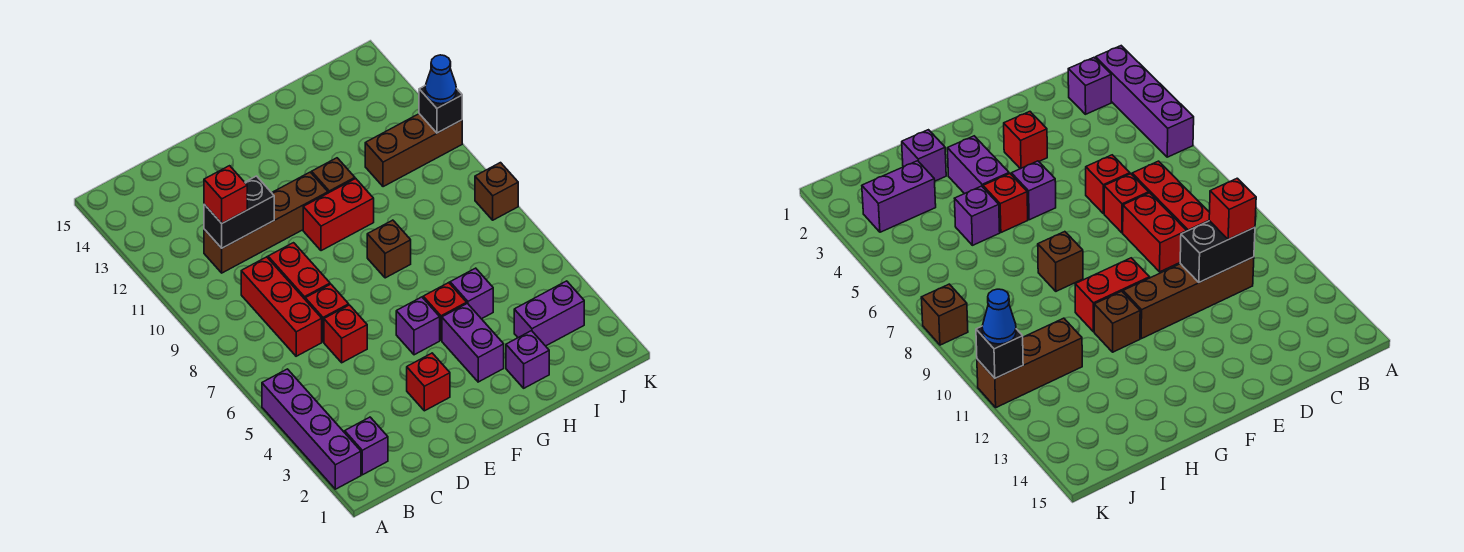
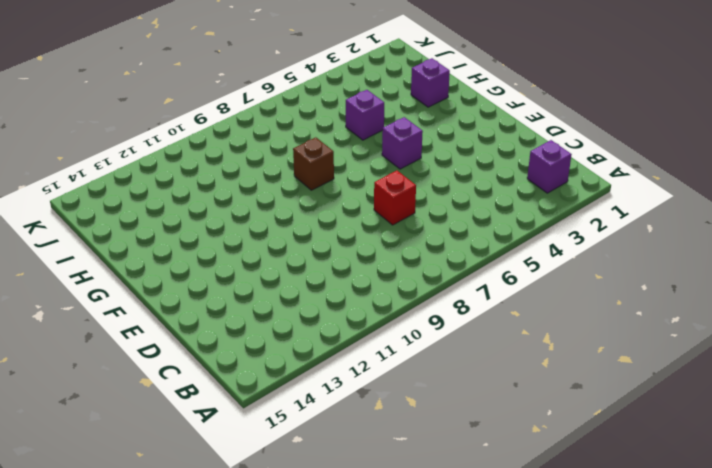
none -> purple 1x4 brick [262,369,361,489]
none -> red 1x3 brick [241,257,322,356]
none -> brown 1x4 brick [204,172,328,273]

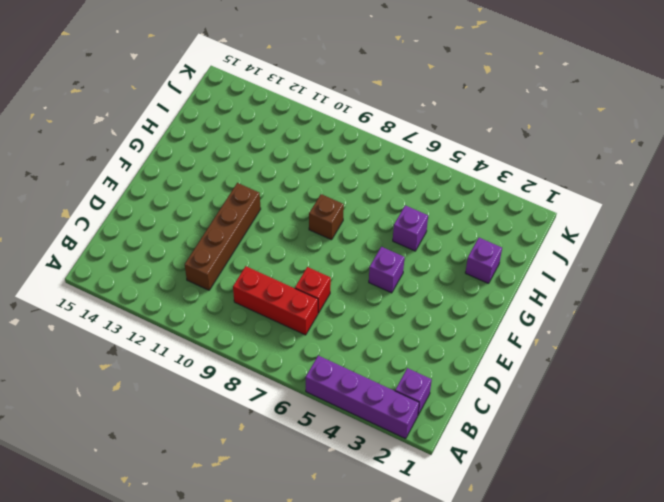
none -> red 1x1 brick [324,305,367,363]
none -> red 1x2 brick [268,243,330,299]
none -> red 1x1 brick [407,353,450,411]

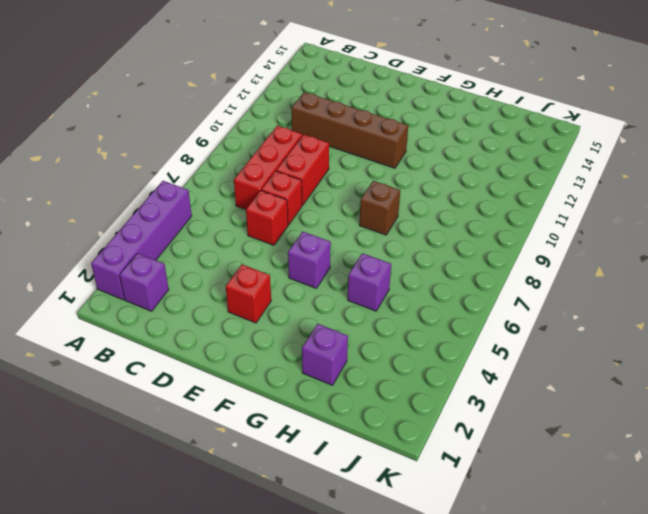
none -> red 1x2 brick [303,179,374,251]
none -> purple 1x2 brick [442,303,504,382]
none -> red 1x1 brick [423,283,467,340]

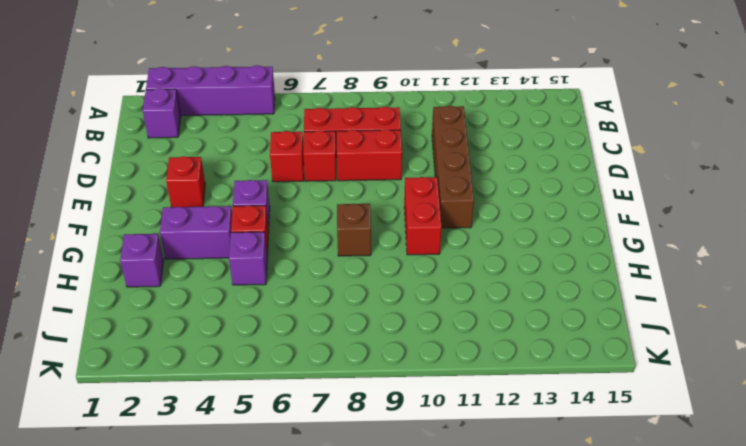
none -> brown 1x1 brick [312,158,355,193]
none -> purple 1x2 brick [514,281,584,346]
none -> brown 1x3 brick [365,114,462,187]

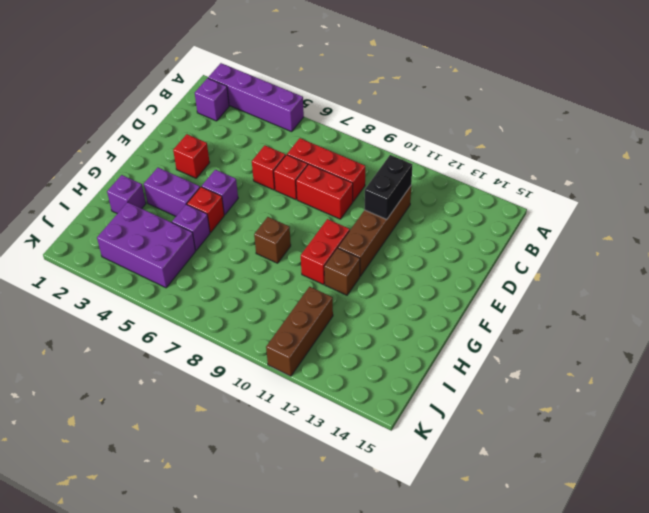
purple 2x3 brick [97,202,196,288] -> purple 1x2 brick [514,281,584,346]
none -> brown 1x1 brick [475,163,518,220]
none -> black 1x1 brick [419,85,462,133]
none -> red 1x1 brick [204,166,247,223]

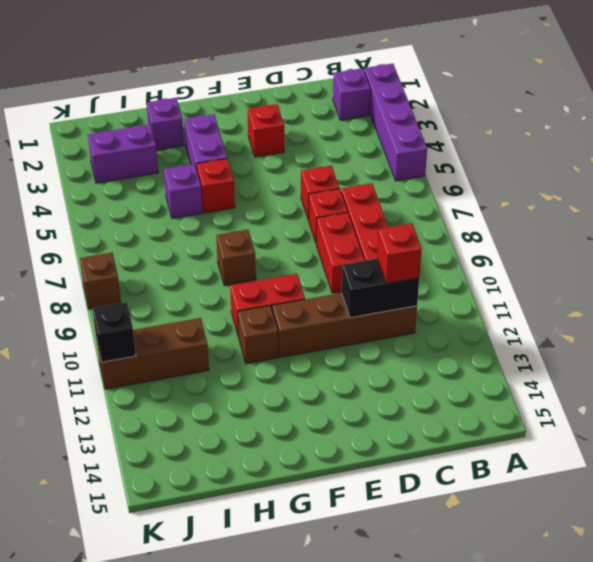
none -> purple 1x1 brick [396,297,440,355]
none -> blue 1x1 cone [425,55,456,104]

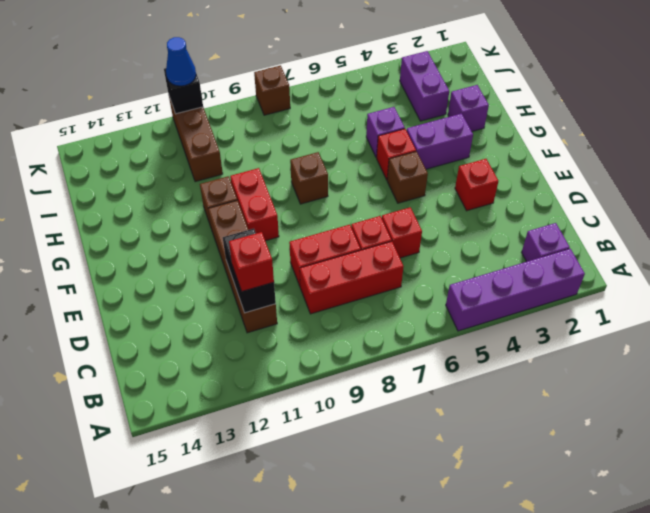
brown 1x1 brick [387,151,428,203] -> purple 1x1 brick [396,297,440,355]

